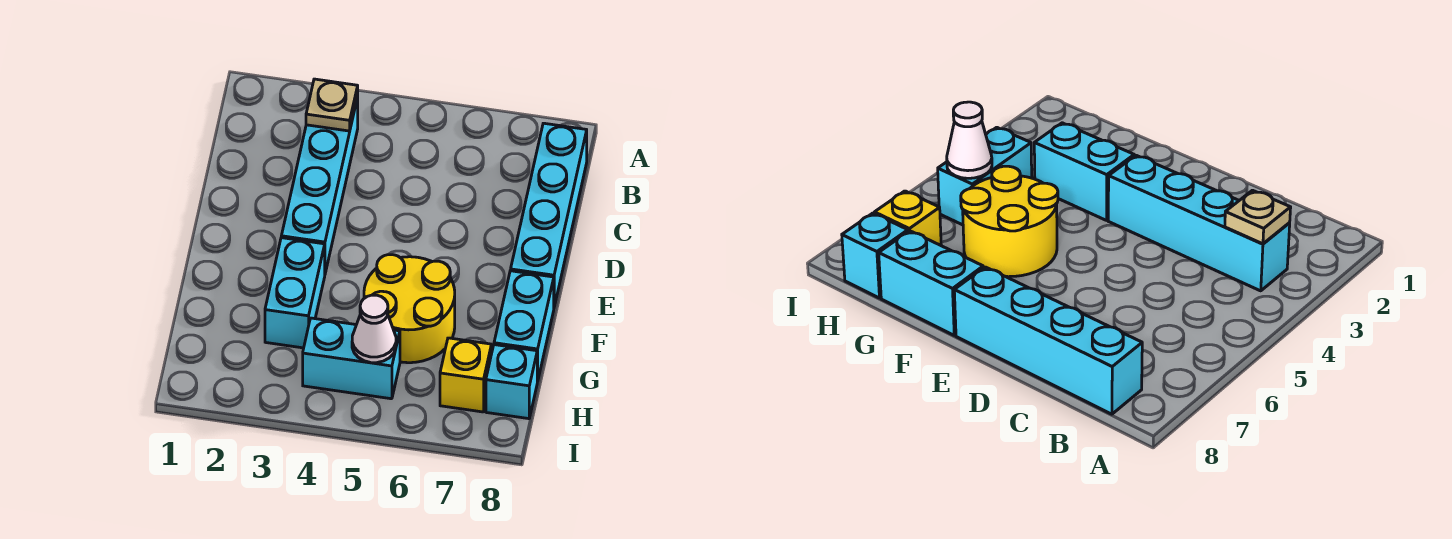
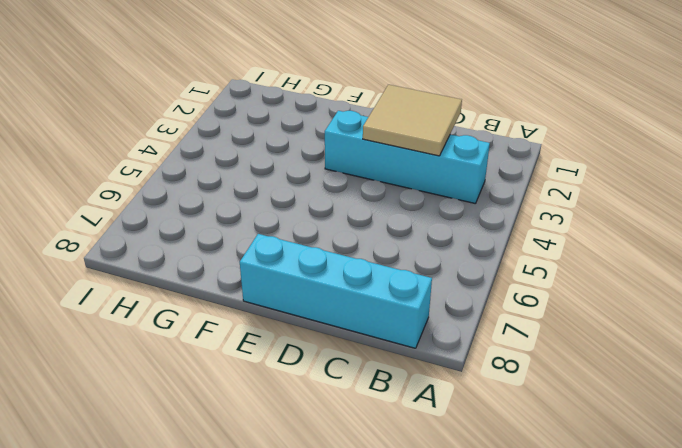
tan 2x2 tile [363,85,462,156] -> none
none -> cyan 1x2 brick [265,238,325,348]
none -> yellow 2x2 round brick [364,255,455,363]

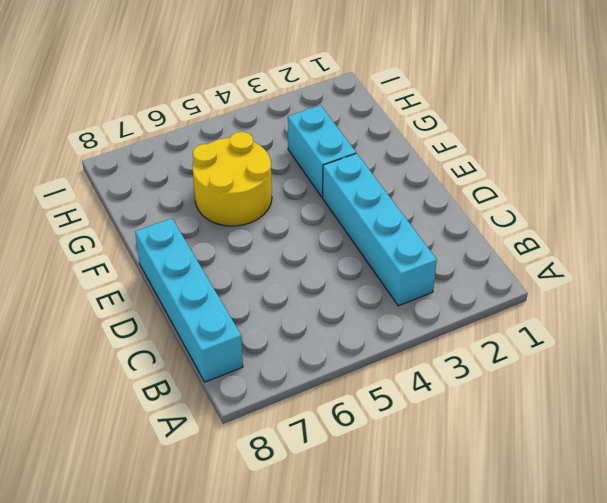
none -> cyan 1x2 brick [494,271,554,381]
none -> cyan 1x2 brick [303,318,400,399]

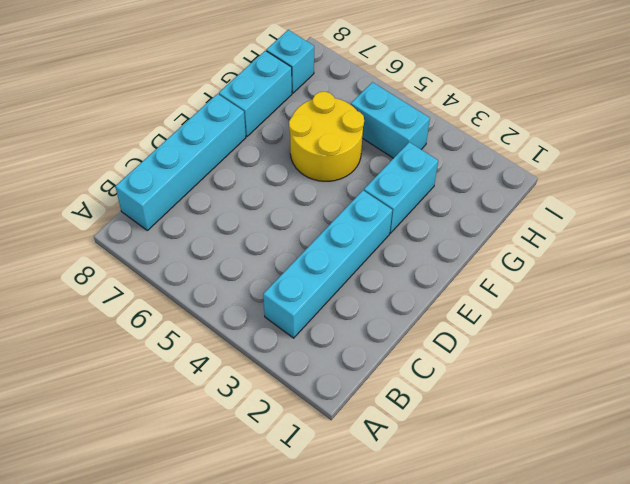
none -> yellow 1x1 brick [440,338,491,412]
none -> tan 1x1 plate [306,79,358,131]

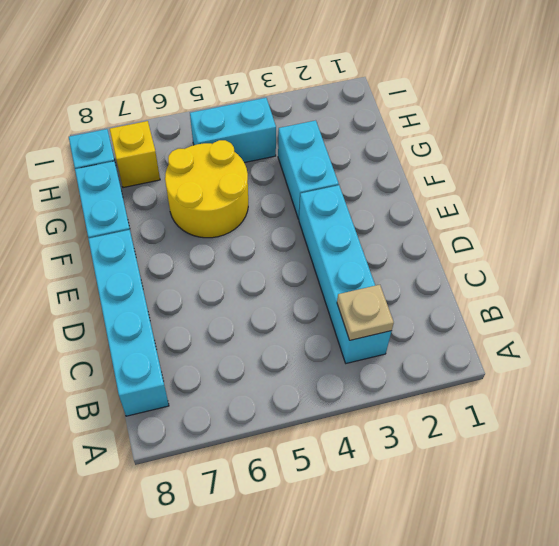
none -> white 1x1 cone [352,295,396,363]

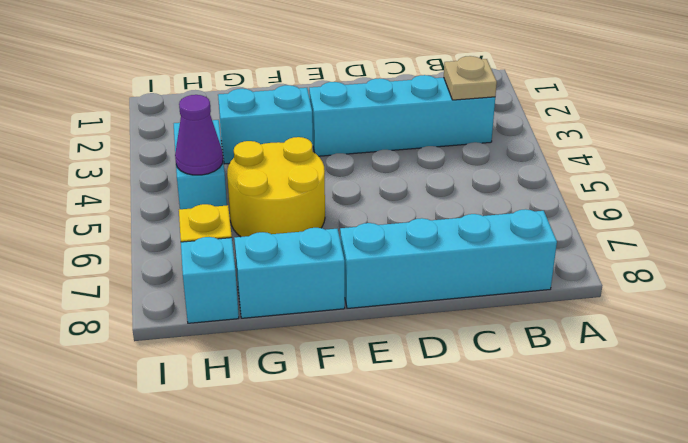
purple 1x1 cone [175,95,223,175] -> white 1x1 cone [352,295,396,363]

